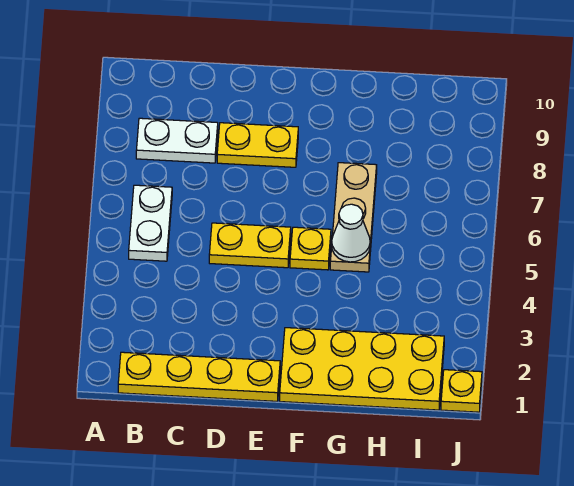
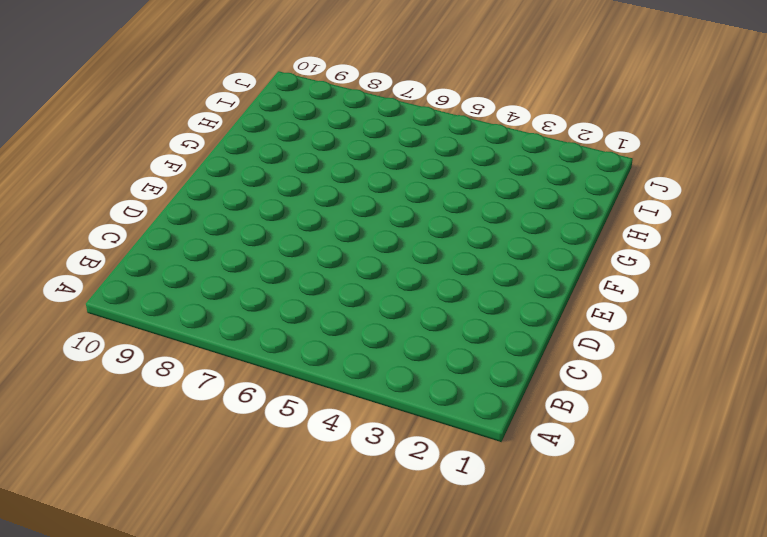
none -> yellow 1x4 plate [118,352,280,401]
none -> white 1x2 plate [129,185,172,261]

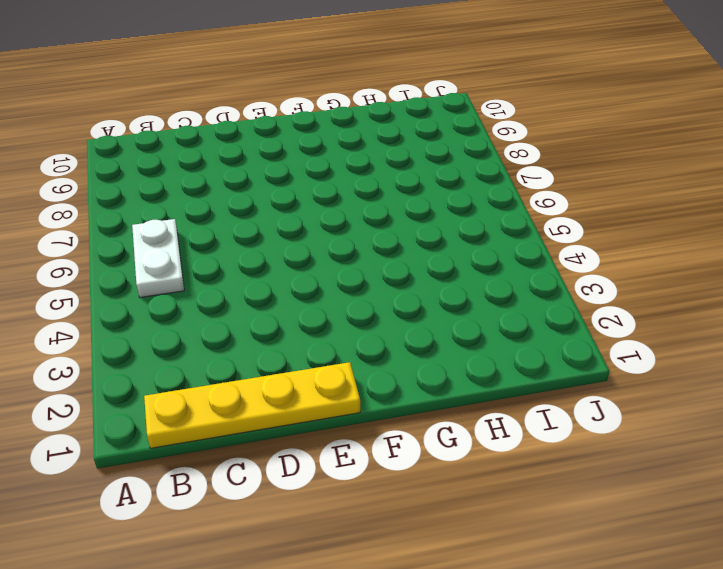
none -> white 1x2 plate [136,118,218,163]
none -> yellow 1x2 plate [209,223,291,268]

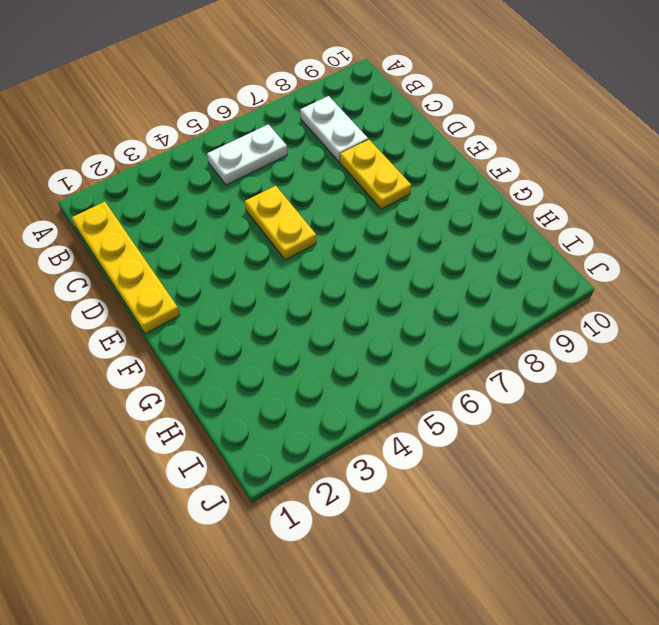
none -> yellow 2x4 plate [280,328,444,410]
none -> yellow 1x1 plate [290,227,331,270]

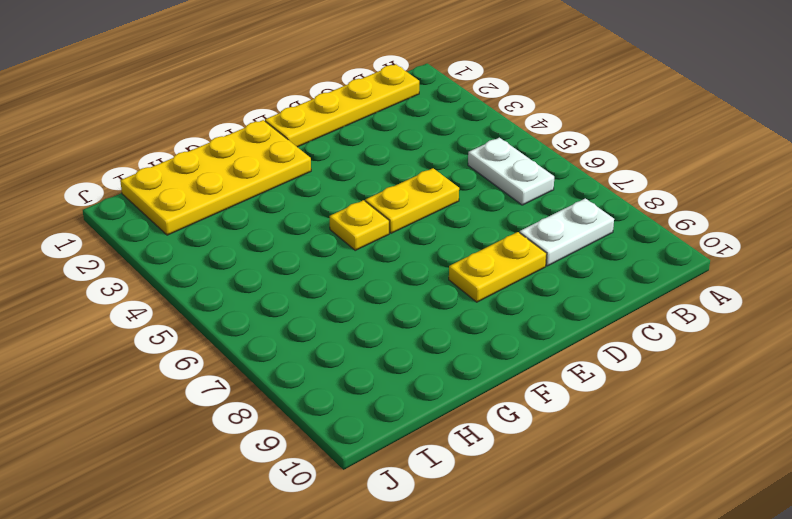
none -> tan 1x3 plate [330,163,377,272]
none -> yellow 1x1 plate [441,370,482,412]

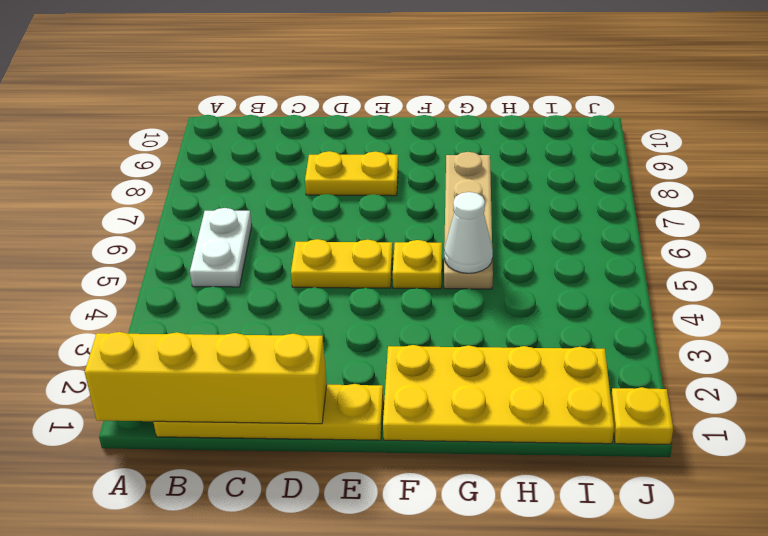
yellow 1x4 brick [85,332,327,424] -> none
tan 1x4 plate [444,152,493,289] -> tan 1x3 plate [330,163,377,272]
none -> white 1x2 plate [136,118,218,163]

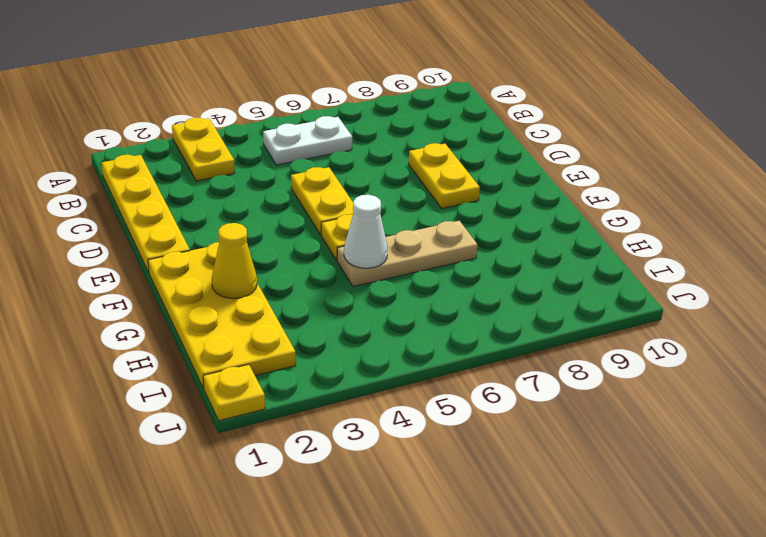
yellow 1x2 plate [172,118,235,181] -> none
yellow 1x1 cone [212,223,257,299] -> none
none -> white 1x2 plate [136,118,218,163]

